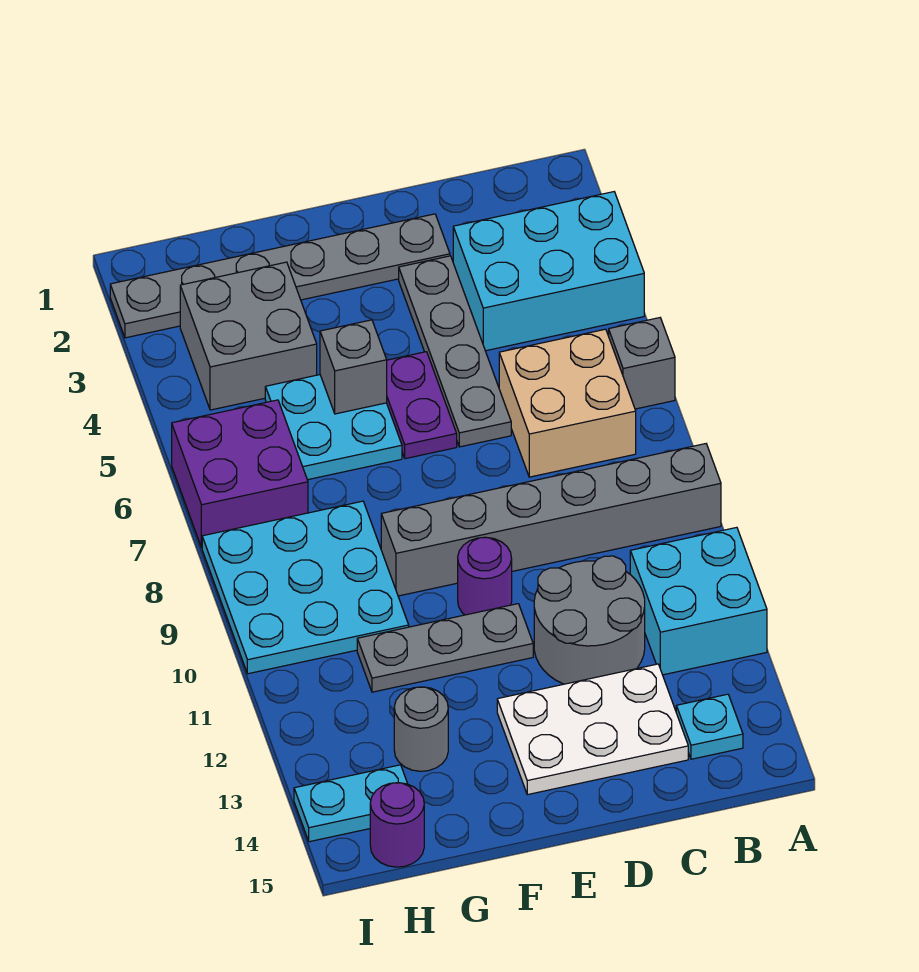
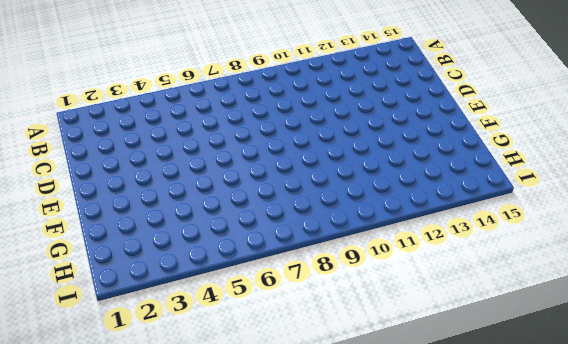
none -> cyan 2x3 brick [453,192,644,351]
none -> grey 1x1 brick [609,318,675,409]
none -> grey 1x6 brick [381,444,721,596]

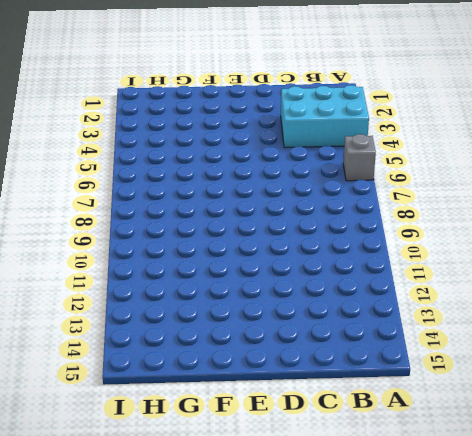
none -> grey 1x6 brick [381,444,721,596]
none -> cyan 2x2 brick [630,527,767,675]
none -> tan 2x2 brick [499,329,636,477]

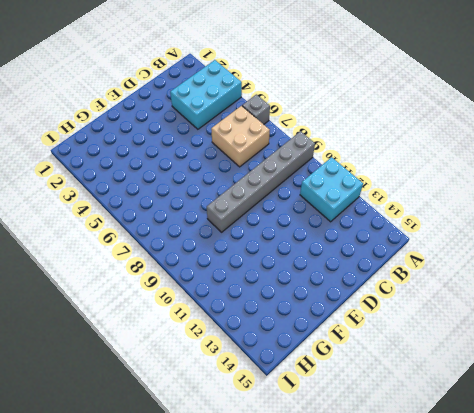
none -> cyan 1x1 plate [676,694,743,759]
none -> grey 2x2 round brick [534,556,645,684]
none -> white 2x3 plate [497,664,688,795]

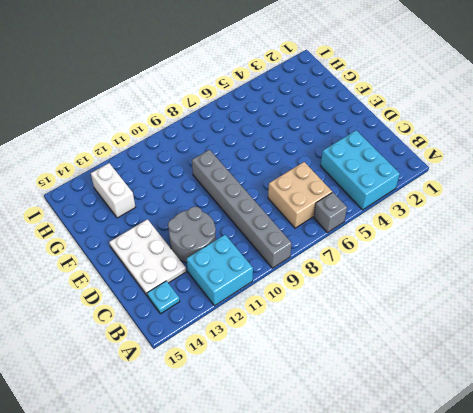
white 1x2 brick [91,163,135,218] -> grey 1x1 round brick [394,687,448,771]
none -> grey 1x6 plate [110,214,450,338]
none -> grey 1x4 plate [399,256,511,447]
none -> purple 1x2 plate [387,352,457,459]

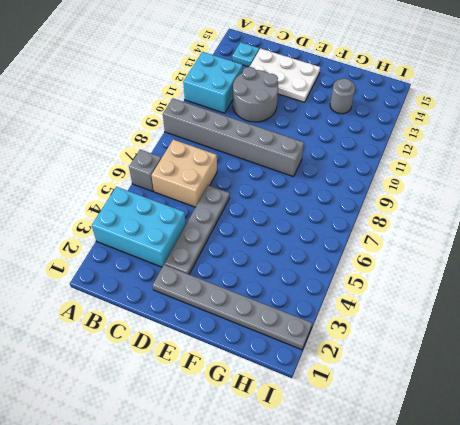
none -> purple 1x2 plate [387,352,457,459]
none -> purple 1x1 round brick [458,537,512,615]
none -> grey 1x3 plate [357,604,533,692]

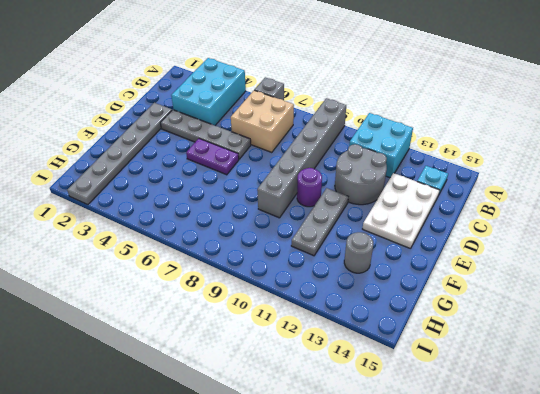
none -> cyan 2x2 plate [265,375,402,480]
none -> grey 2x2 brick [180,262,317,410]
none -> cyan 3x3 plate [202,501,409,674]

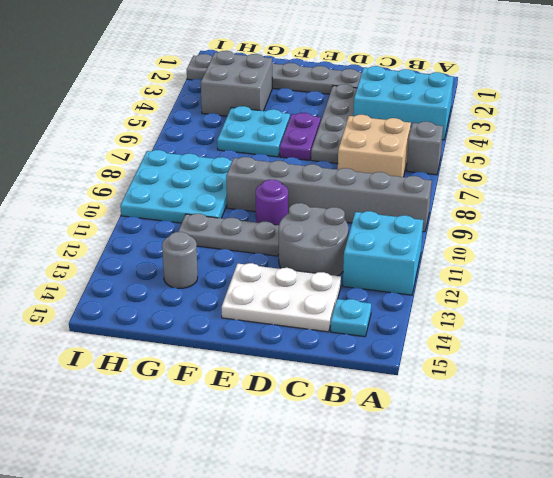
none -> purple 2x2 brick [172,400,308,548]
none -> cyan 1x2 plate [294,765,408,842]
none -> purple 1x1 round brick [370,783,424,867]

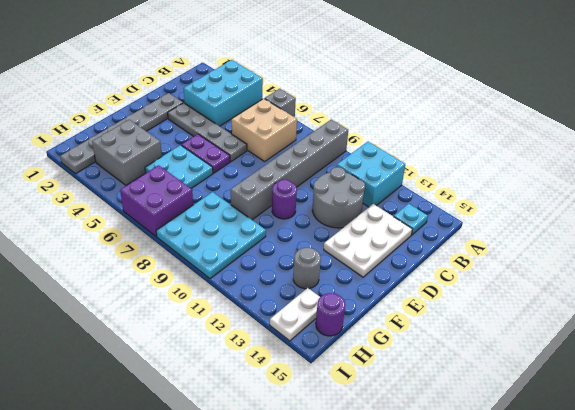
white 1x2 plate [270,288,320,341] -> cyan 1x2 plate [294,765,408,842]
none -> grey 1x3 plate [357,604,533,692]
none -> grey 1x1 brick [320,320,387,414]

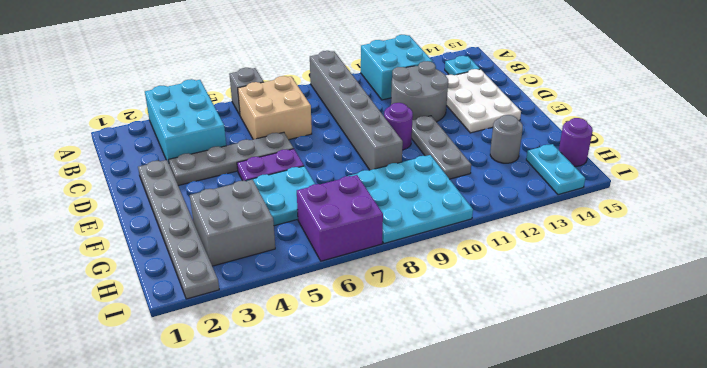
none -> grey 1x1 brick [320,320,387,414]

